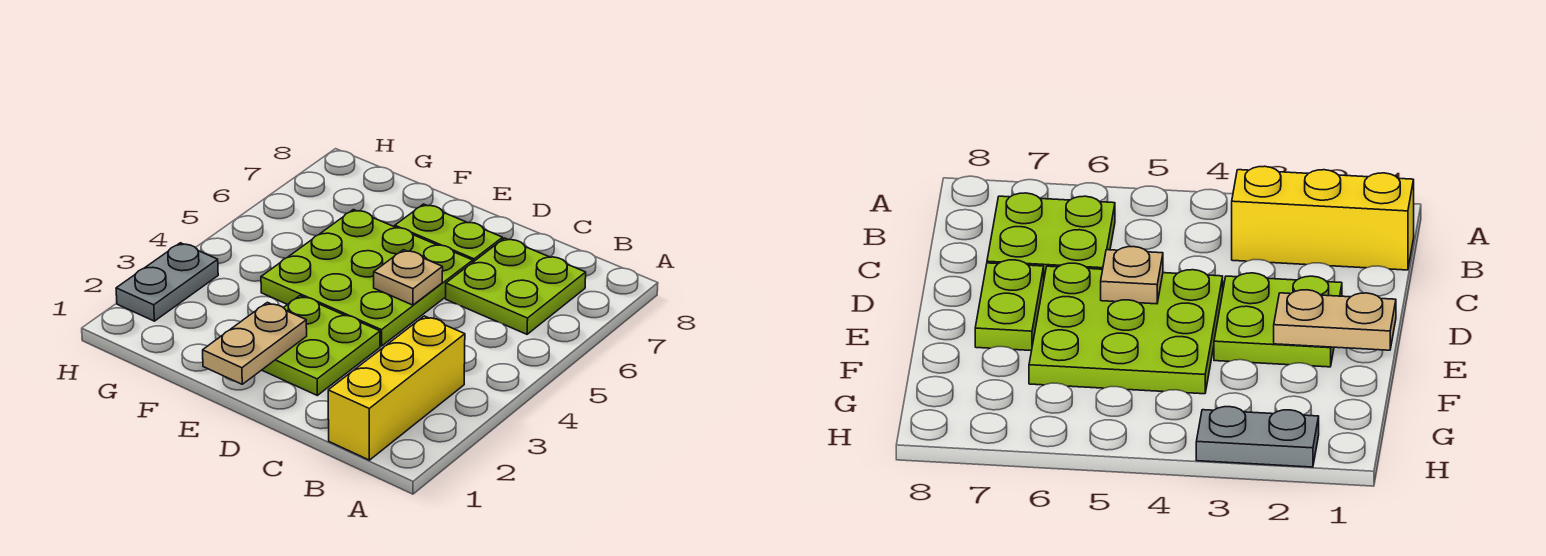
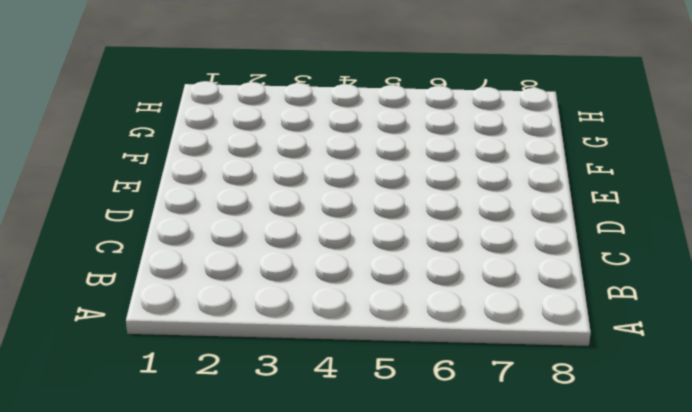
none -> yellow 1x3 brick [328,316,465,460]
none -> lime 2x2 plate [446,238,586,334]

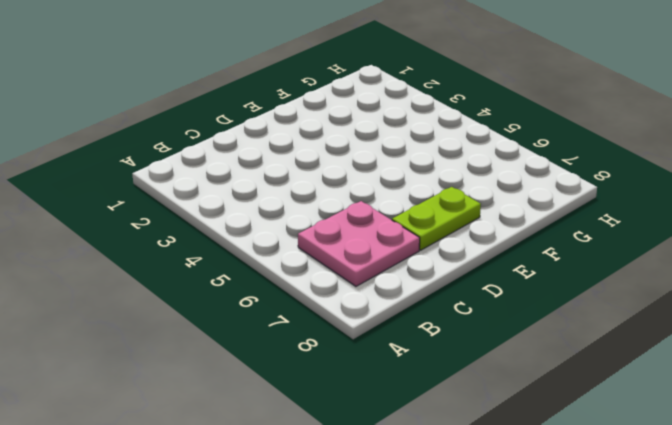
pink 2x2 plate [298,201,420,286] -> lime 2x2 plate [446,238,586,334]
none -> yellow 1x3 brick [328,316,465,460]
none -> lime 2x2 plate [262,296,380,395]

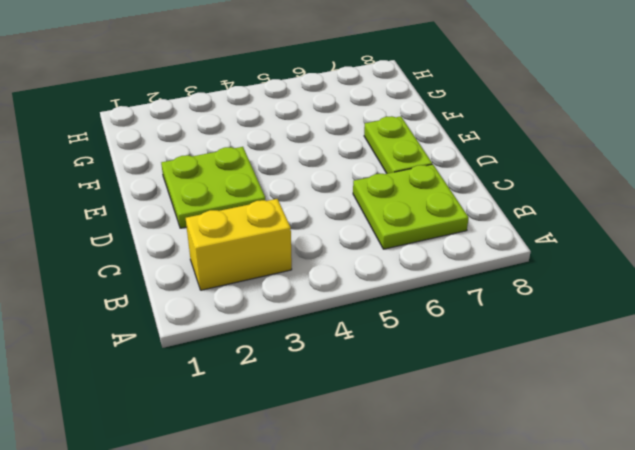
yellow 1x2 brick [186,199,292,290] -> yellow 1x3 brick [328,316,465,460]
none -> lime 3x3 plate [261,210,473,346]
none -> grey 1x2 plate [116,243,218,321]

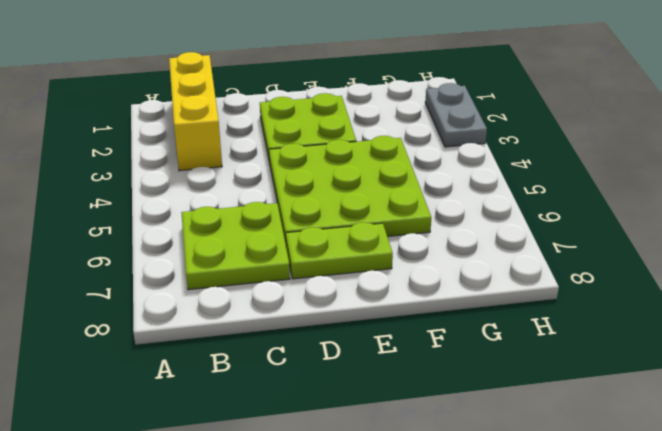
none -> tan 1x1 plate [374,250,443,305]
none -> tan 1x2 plate [203,302,307,384]

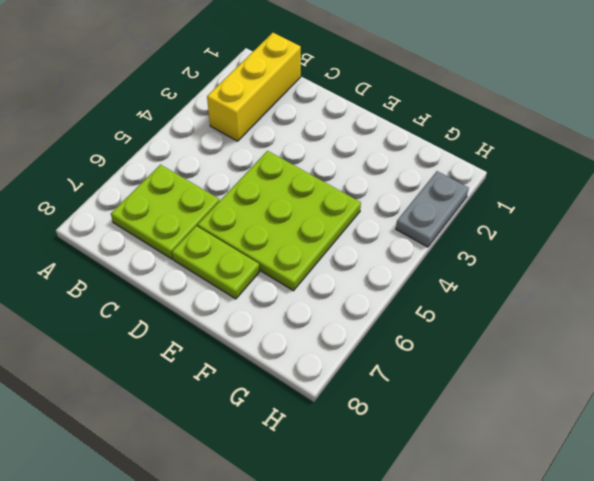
none -> lime 2x2 plate [262,296,380,395]
none -> tan 1x1 plate [374,250,443,305]

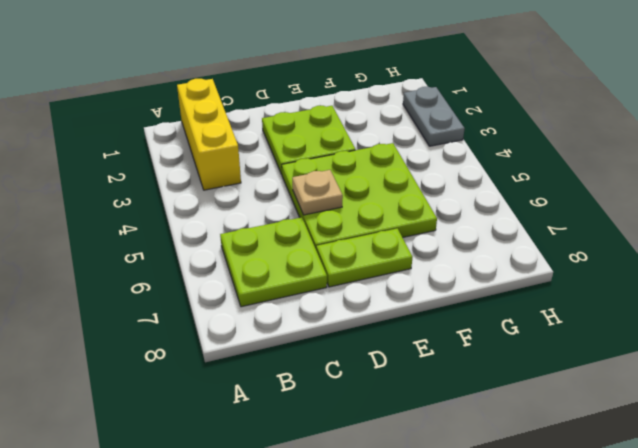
none -> tan 1x2 plate [203,302,307,384]

